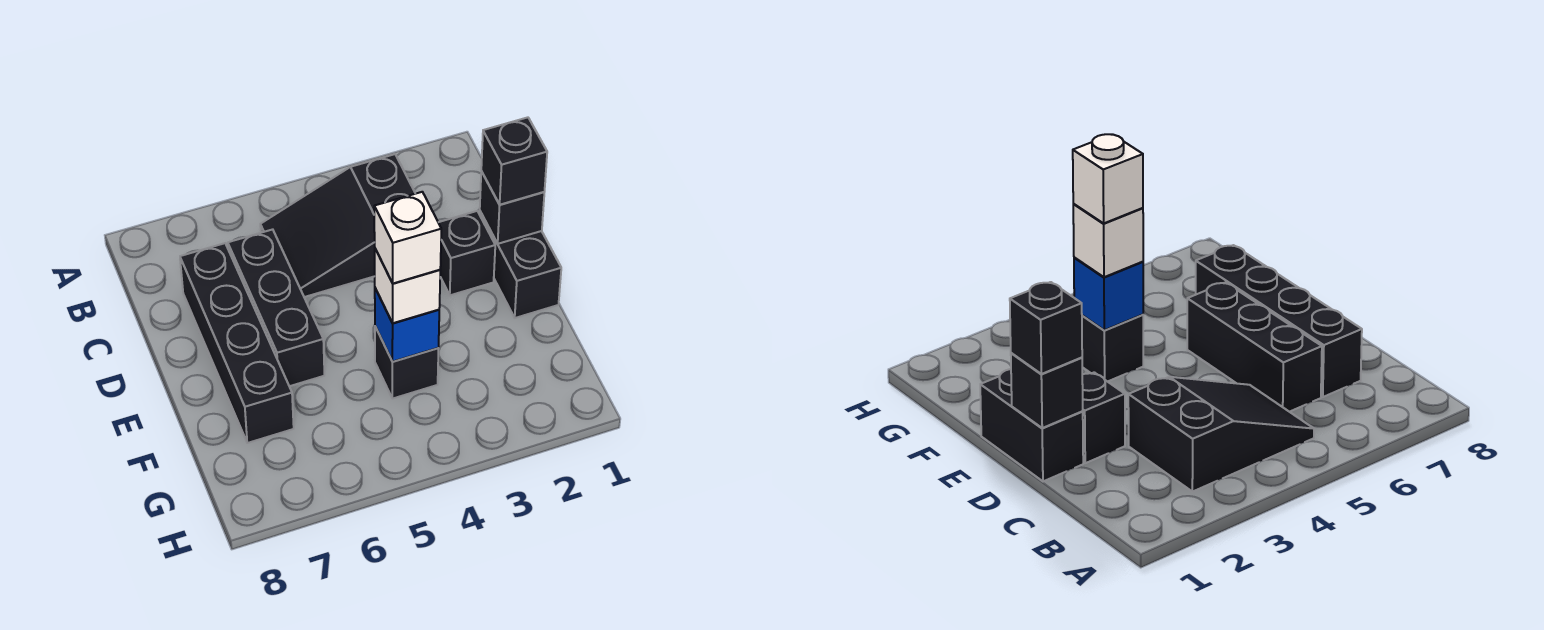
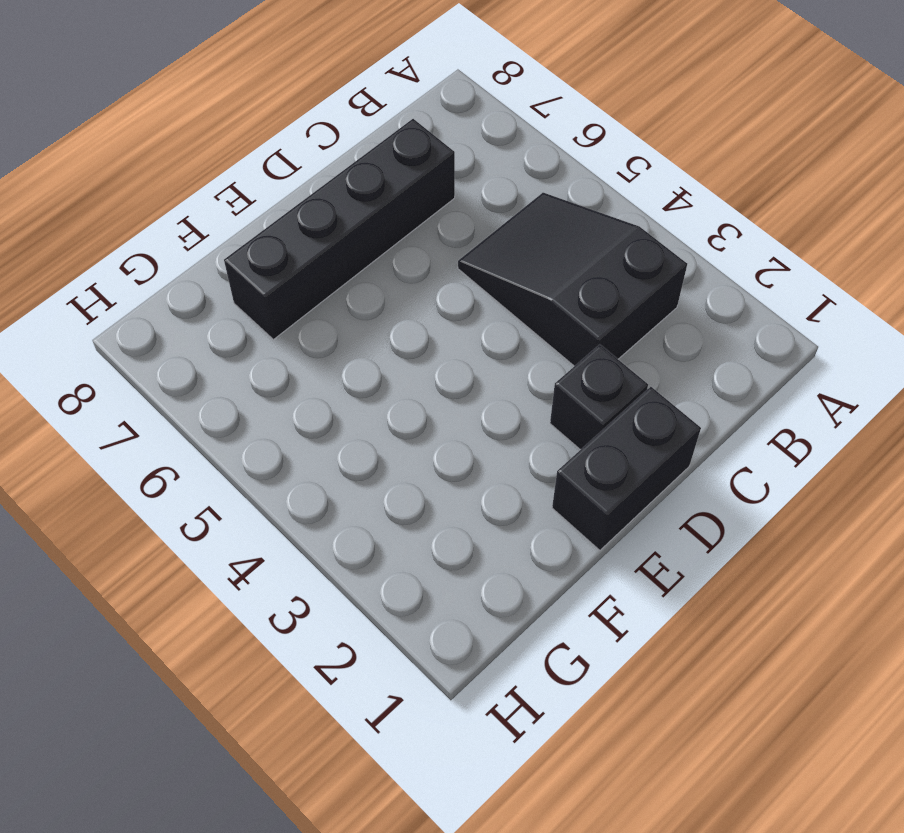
none -> black 1x3 brick [228,229,324,386]
none -> black 1x1 brick [375,327,439,399]

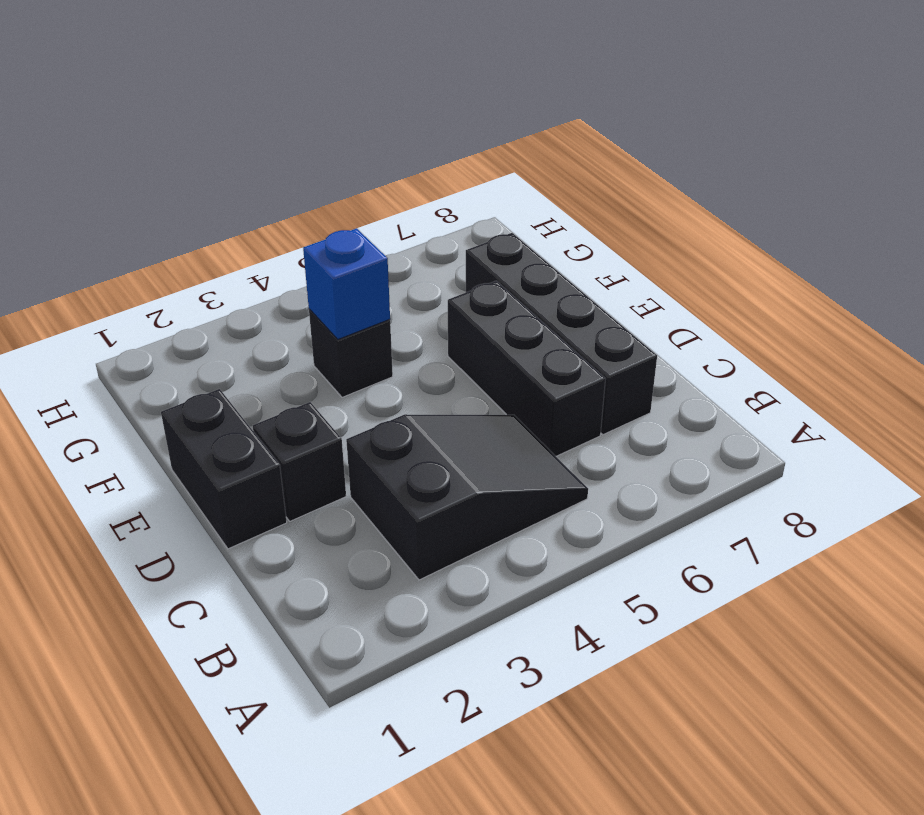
none -> black 1x1 brick [480,171,544,244]
none -> black 1x1 brick [481,117,547,205]

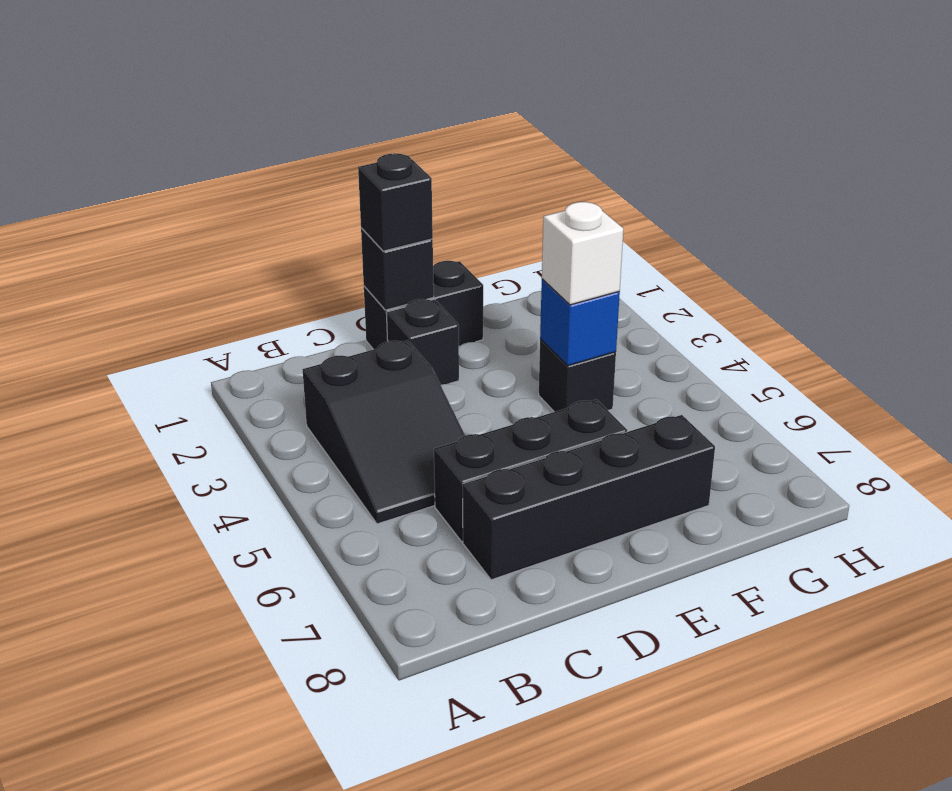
none -> white 1x1 brick [374,192,441,283]

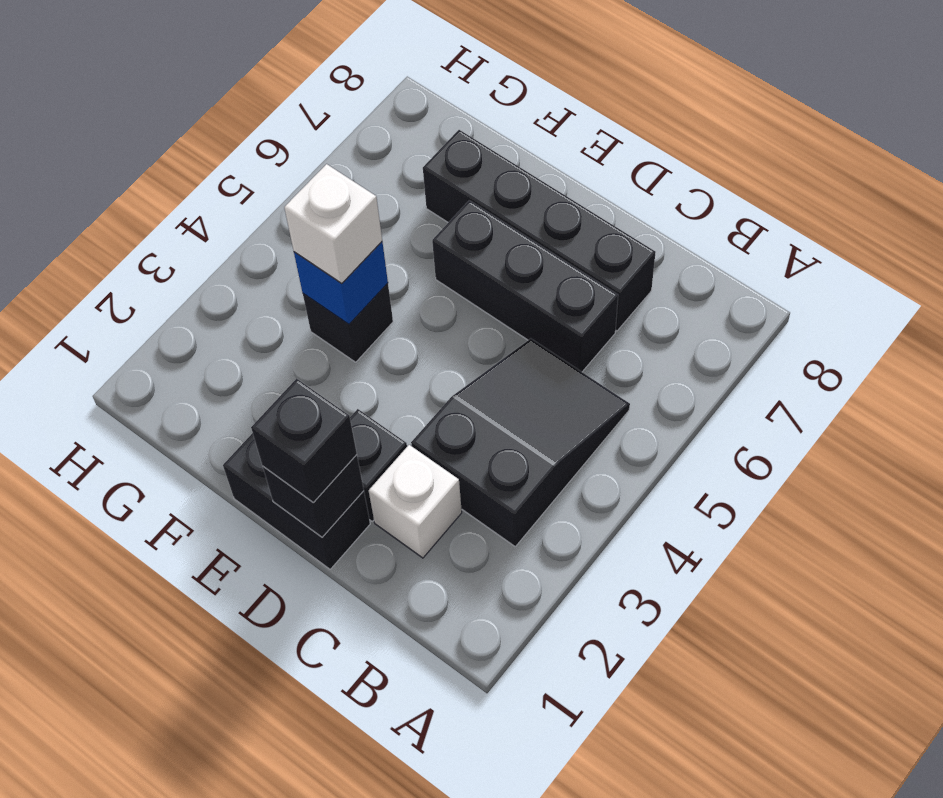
white 1x1 brick [369,445,462,558] -> white 1x1 brick moved to [374,192,441,283]

